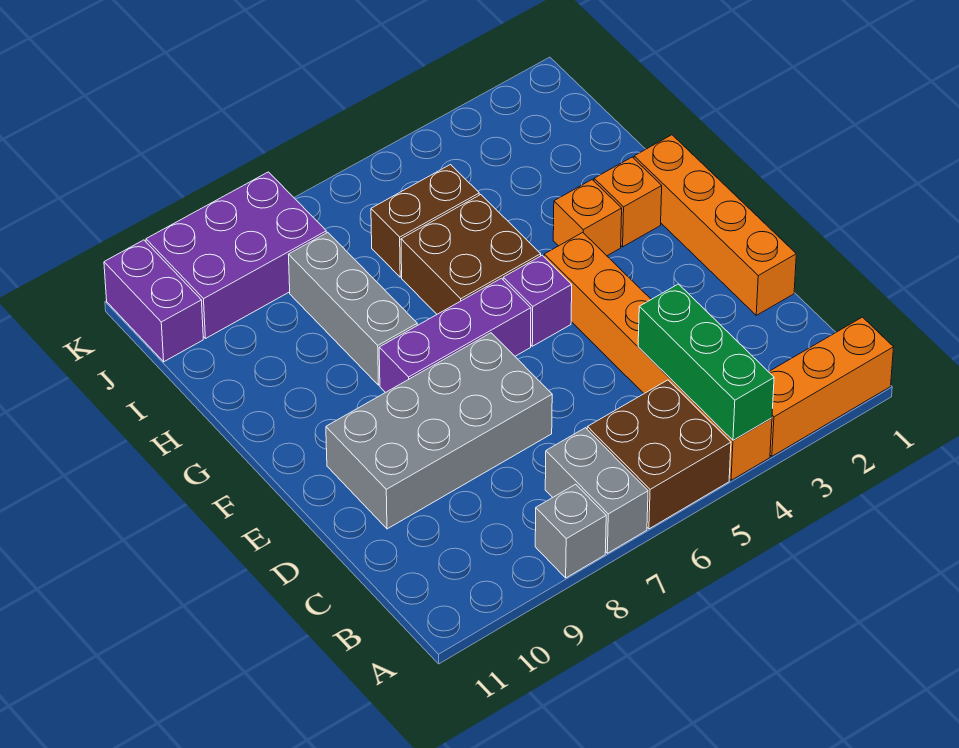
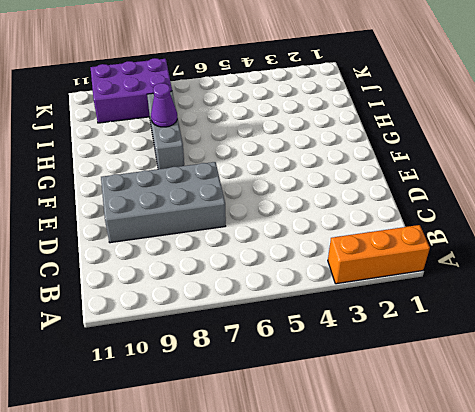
purple 1x1 cone [151,83,177,127] -> none
none -> orange 1x6 brick [544,232,772,480]
none -> brown 2x2 brick [587,380,731,529]
none -> grey 1x2 brick [545,428,648,553]

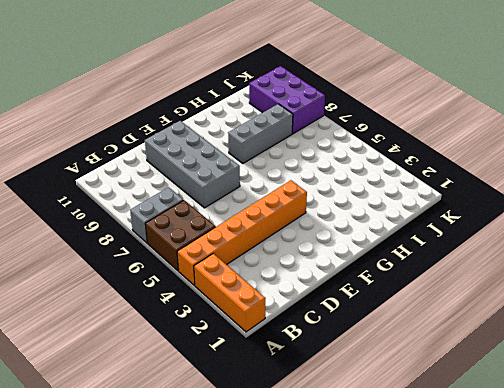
none -> grey 1x1 brick [535,484,606,578]
none -> orange 1x4 brick [634,135,796,315]
none -> purple 1x1 brick [503,255,572,346]

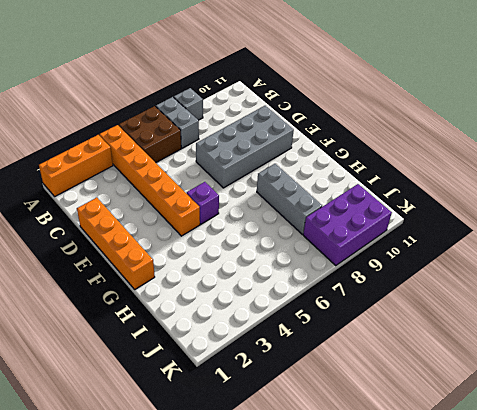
none -> purple 1x3 brick [379,278,531,393]
none -> orange 1x1 brick [594,157,662,247]
none -> orange 1x1 brick [553,180,622,256]

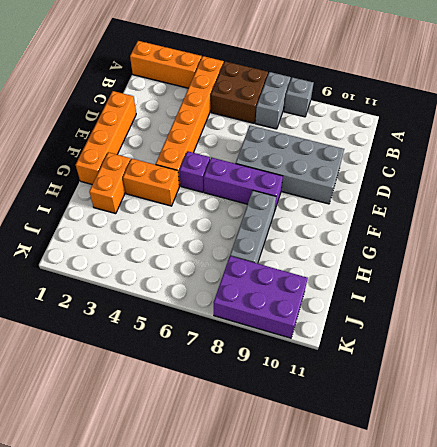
orange 1x2 brick [89,152,131,214] -> orange 1x1 brick [594,157,662,247]
orange 1x2 brick [123,159,179,206] -> orange 1x1 brick [553,180,622,256]
none -> brown 2x2 brick [401,195,541,314]
none -> brown 1x2 brick [371,165,479,277]
none -> purple 1x2 brick [104,240,203,362]

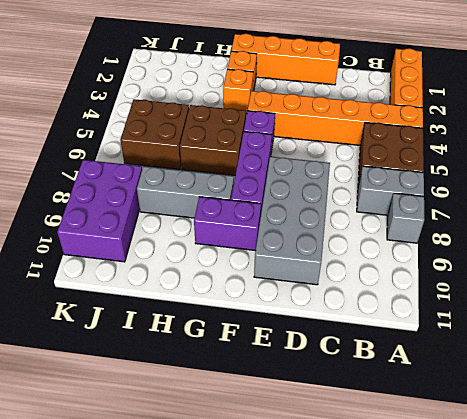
purple 1x2 brick [194,197,261,251] -> purple 1x2 brick moved to [104,240,203,362]
brown 2x2 brick [120,99,189,170] -> brown 1x2 brick [371,165,479,277]
none -> green 1x3 brick [638,284,774,440]

